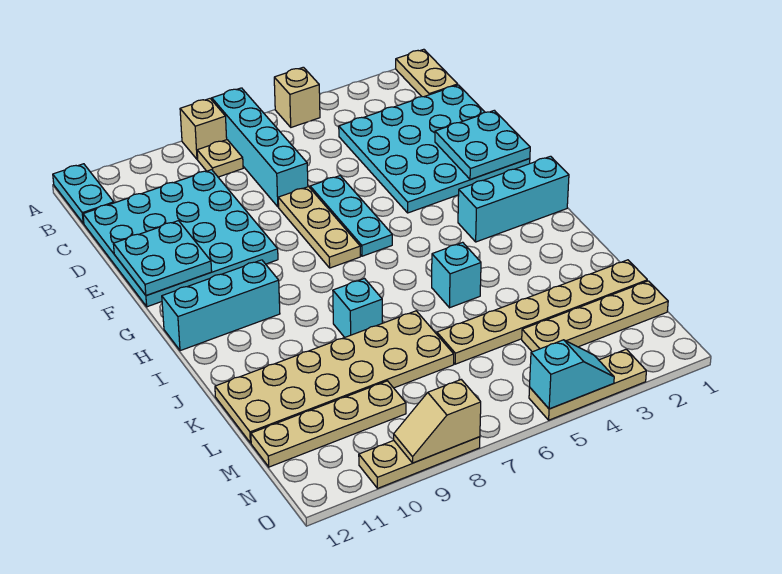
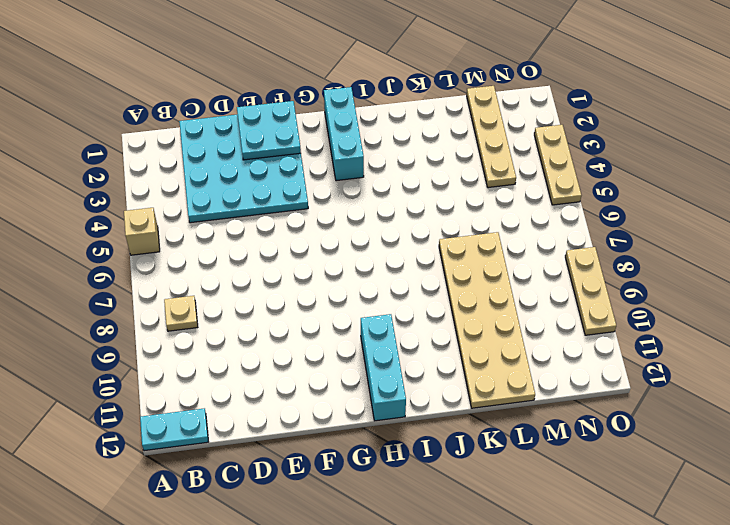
none -> tan 1x2 plate [396,49,458,97]
none -> cyan 1x4 brick [212,88,308,207]
none -> tan 1x1 brick [180,99,227,159]

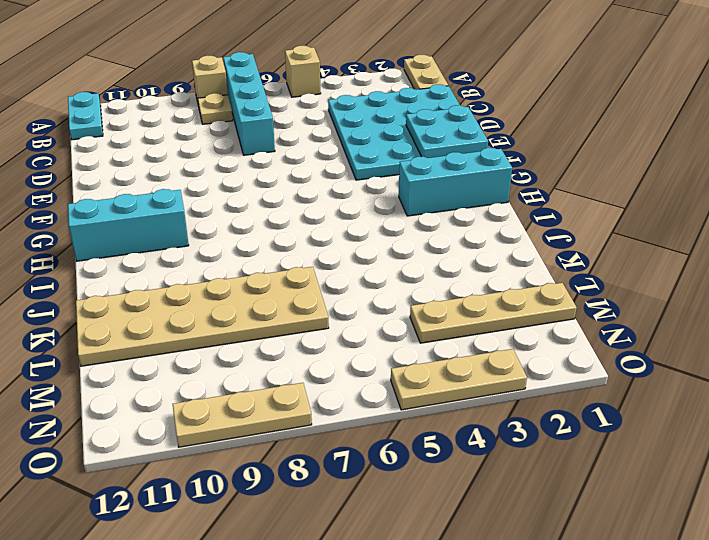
none -> cyan 4x4 plate [83,170,278,307]
none -> cyan 1x3 plate [310,176,392,256]
none -> tan 1x3 plate [278,187,360,268]

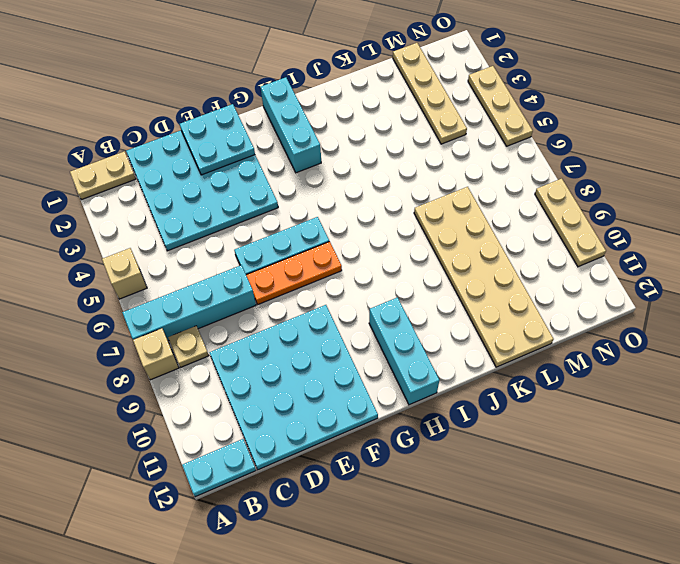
orange 1x3 plate [246,242,342,304] -> tan 1x3 plate [278,187,360,268]
none -> cyan 1x1 brick [432,242,481,308]
none -> cyan 1x1 brick [333,279,382,337]
none -> tan 1x6 plate [437,260,647,364]

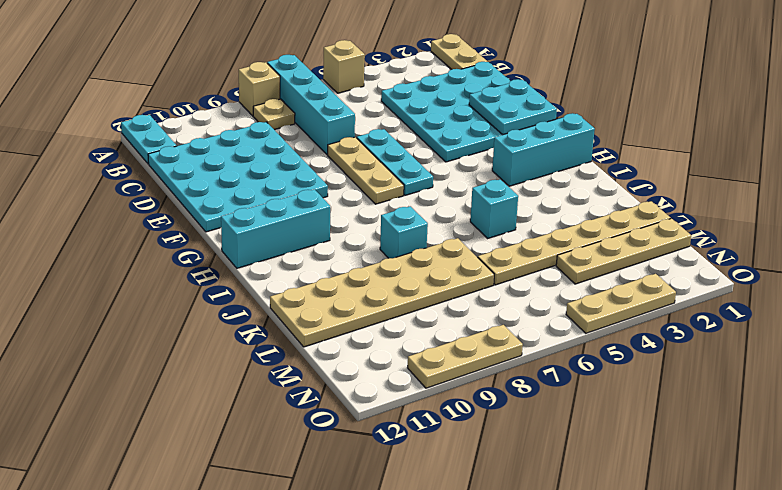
none -> tan 1x4 plate [251,381,406,467]
none -> cyan 2x2 plate [113,221,212,296]
none -> cyan 1x2 slope [530,340,614,409]

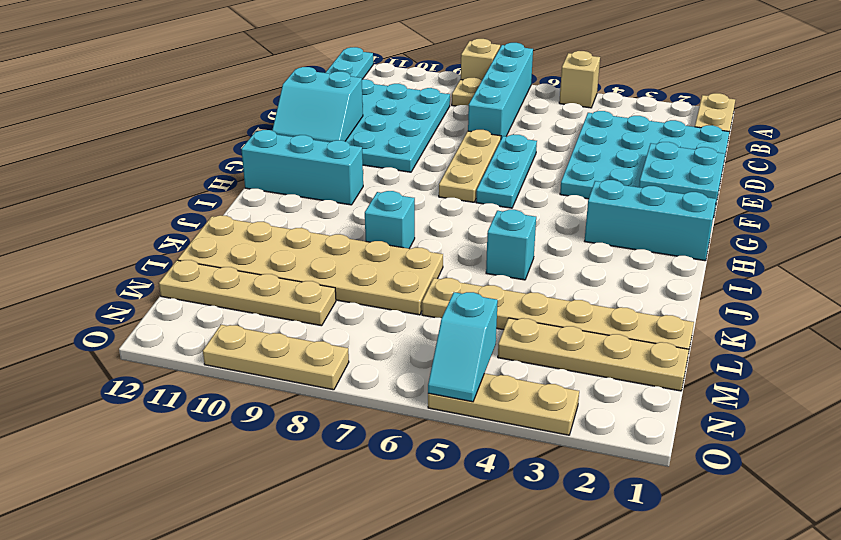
cyan 2x2 slope [272,67,363,142] -> cyan 2x2 plate [113,221,212,296]
cyan 1x2 slope [428,292,498,402] -> cyan 1x2 slope turned to [530,340,614,409]
none -> tan 1x2 slope [394,380,481,463]

